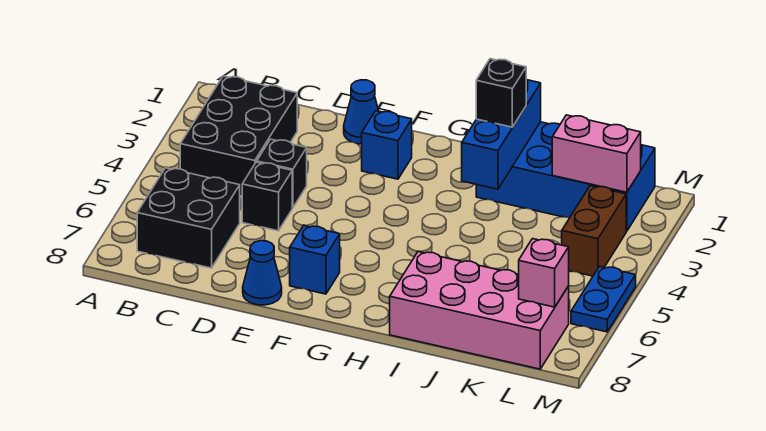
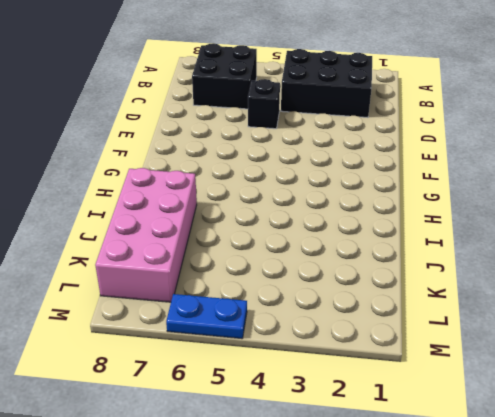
none -> black 1x1 brick [257,139,307,208]
none -> blue 1x1 cone [344,80,378,144]
none -> blue 1x1 cone [243,241,282,305]

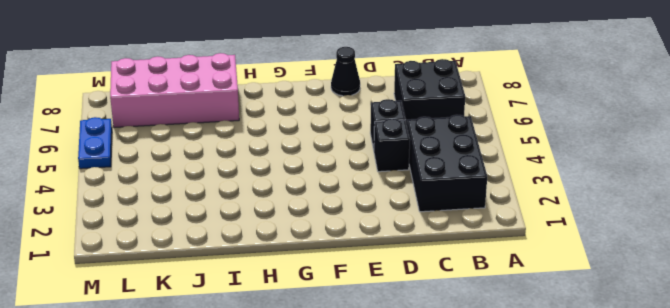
black 1x1 cone [331,47,360,96] -> blue 1x1 cone [243,241,282,305]
none -> blue 1x1 cone [344,80,378,144]
none -> blue 1x1 brick [362,111,412,179]
none -> blue 1x1 brick [290,226,340,294]

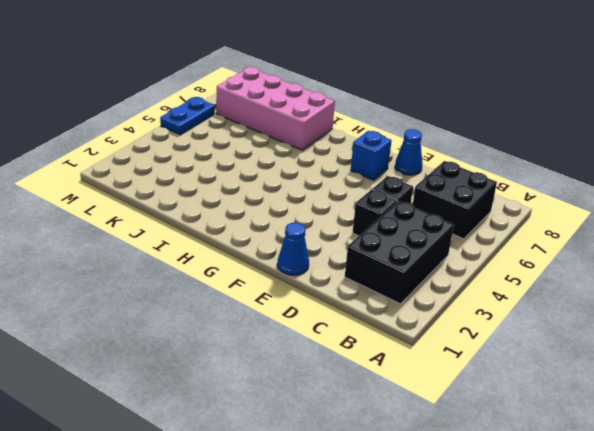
none -> blue 1x1 brick [362,111,412,179]
none -> blue 2x4 brick [476,122,655,231]
none -> brown 1x2 brick [562,186,626,276]

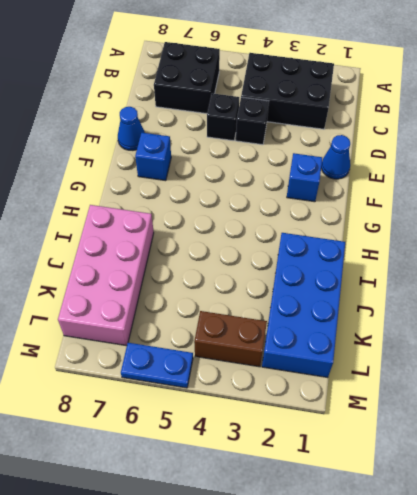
none -> blue 1x3 brick [462,80,541,189]
none -> pink 1x2 brick [552,115,641,192]
none -> pink 1x1 brick [519,239,569,307]

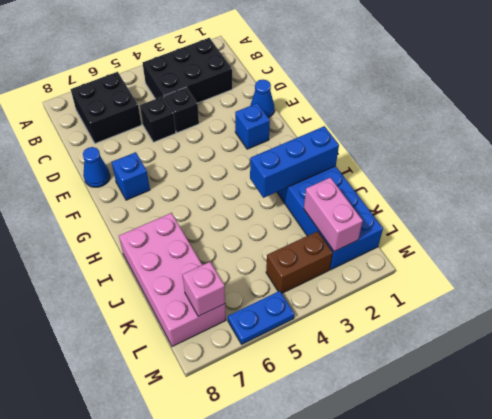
none -> black 1x1 brick [476,59,526,127]

